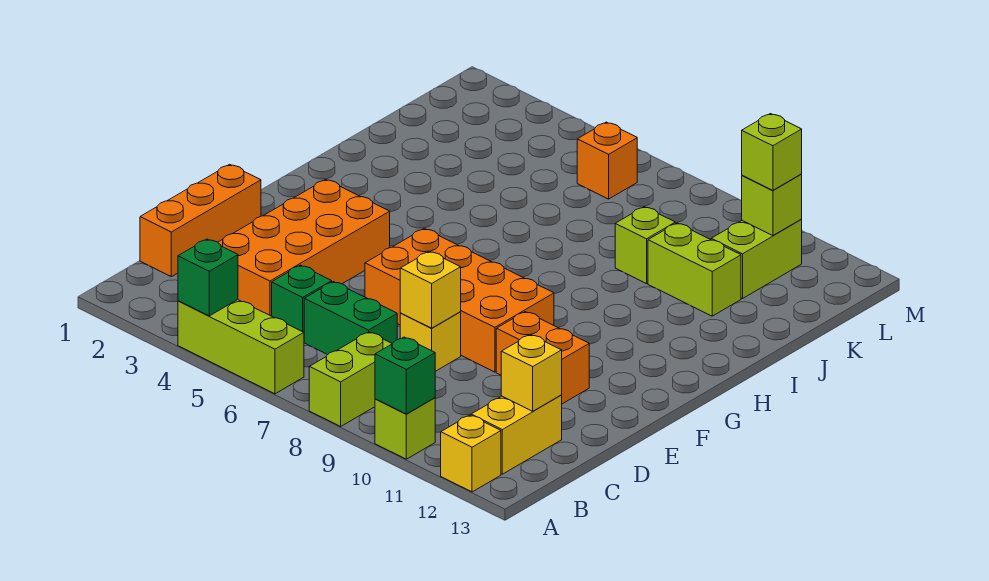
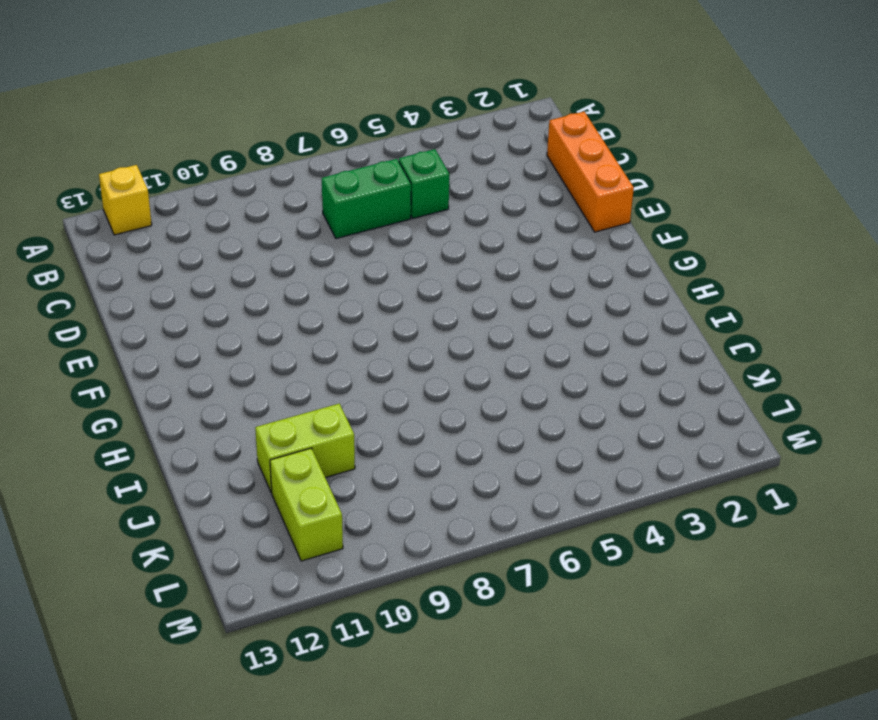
none -> lime 1x3 brick [178,300,304,394]
none -> lime 1x2 brick [309,332,392,426]
none -> lime 1x1 brick [375,398,435,459]

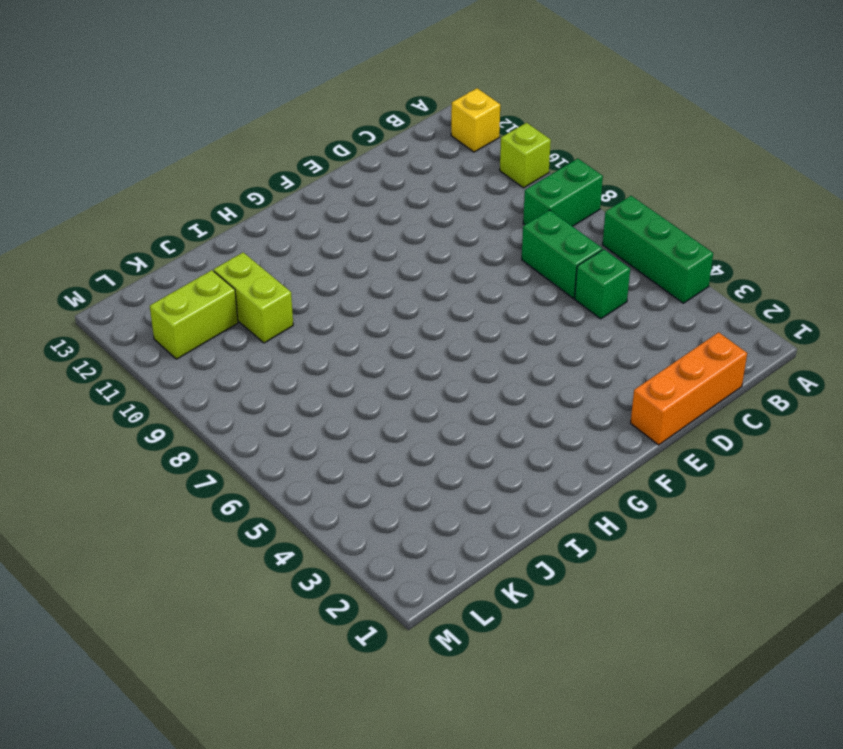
green 1x3 brick [603,196,713,303] -> lime 1x3 brick [178,300,304,394]
green 1x2 brick [523,159,603,226] -> lime 1x2 brick [309,332,392,426]
none -> yellow 1x2 brick [471,395,562,474]
none -> orange 2x4 brick [218,179,390,316]
none -> yellow 1x1 brick [400,312,461,371]

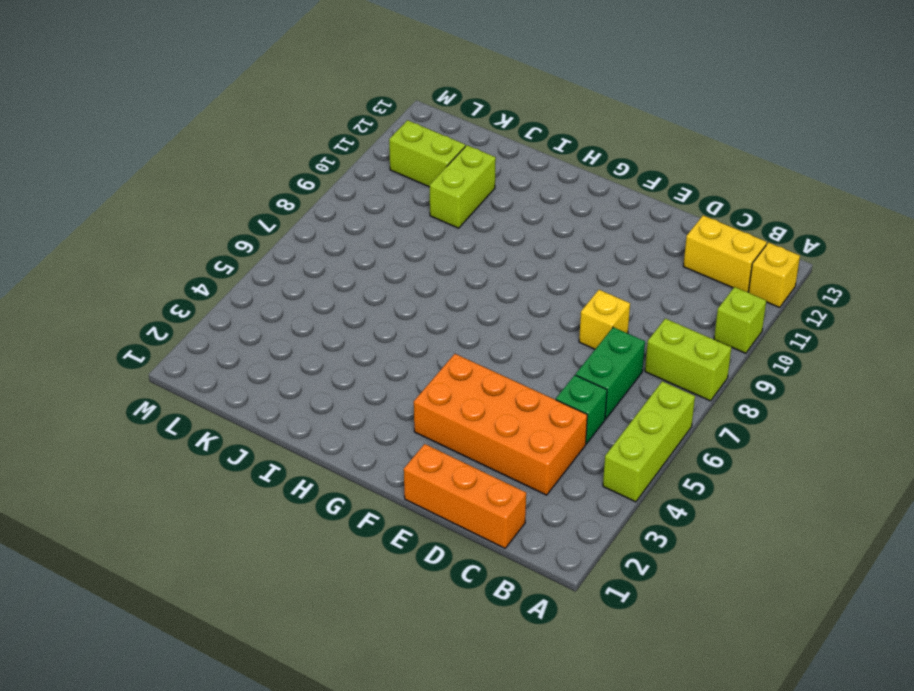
none -> orange 2x4 brick [365,228,554,372]
none -> orange 1x2 brick [496,312,589,404]
none -> lime 1x1 brick [615,207,675,284]

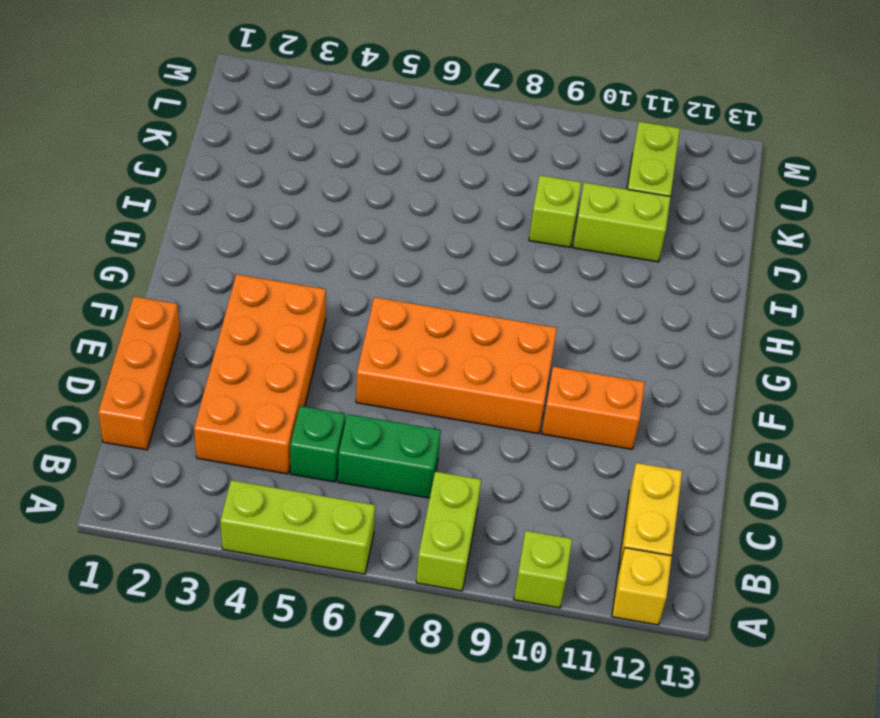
none -> yellow 1x1 brick [400,312,461,371]
none -> orange 1x1 brick [577,122,637,199]
none -> green 1x1 brick [178,239,238,316]

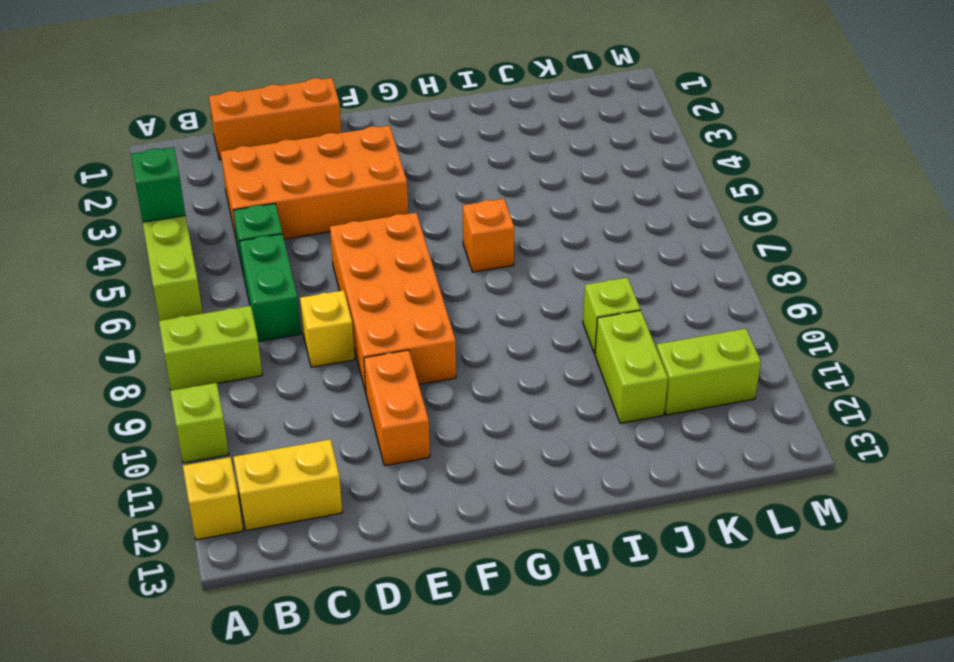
orange 1x1 brick [463,199,514,272] -> orange 1x1 brick moved to [577,122,637,199]
none -> green 1x1 brick [375,337,435,414]
none -> yellow 1x1 brick [501,334,562,411]
none -> yellow 1x1 brick [400,251,461,328]

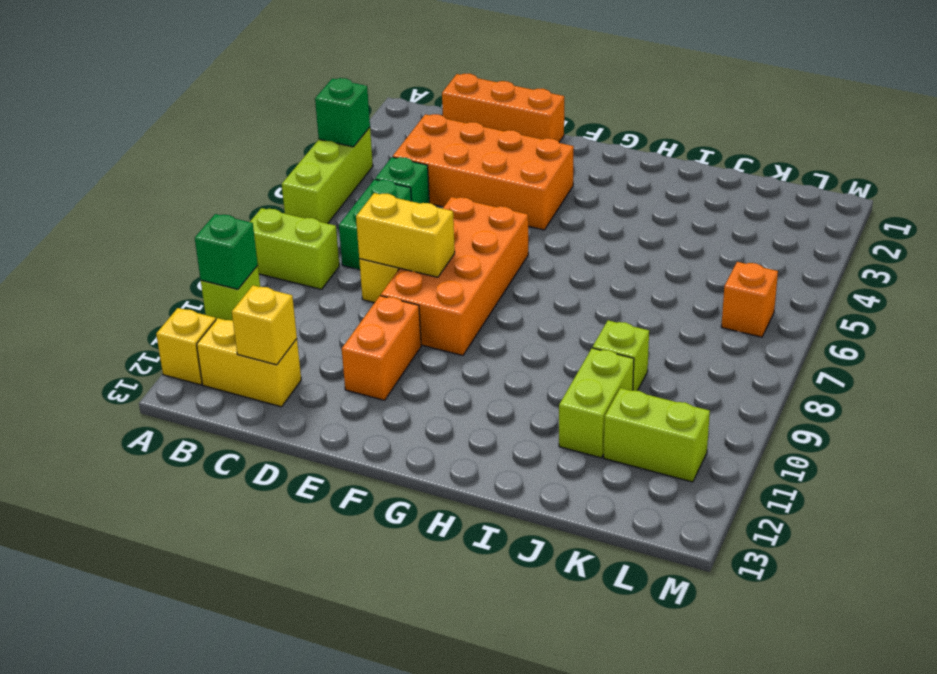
yellow 1x2 brick [356,193,455,277] -> yellow 1x1 brick [400,251,461,328]
none -> lime 1x1 brick [742,174,802,236]
none -> lime 1x1 brick [742,114,802,190]

